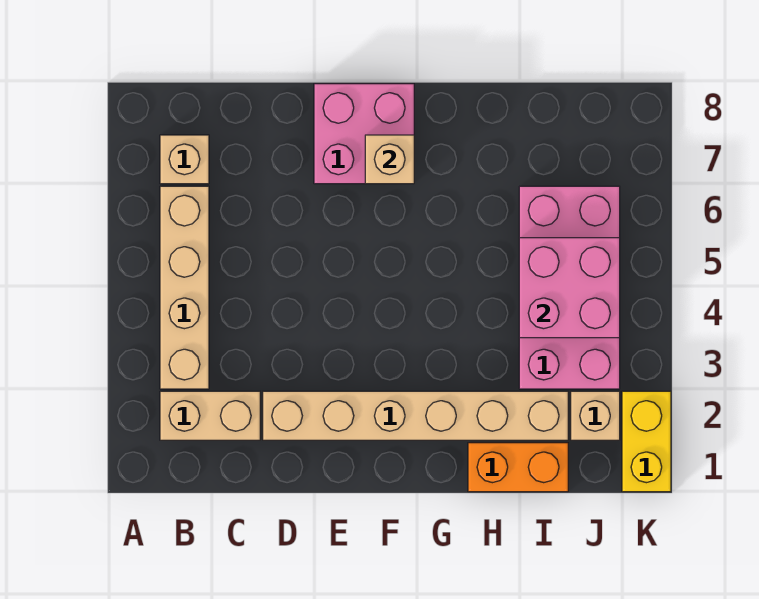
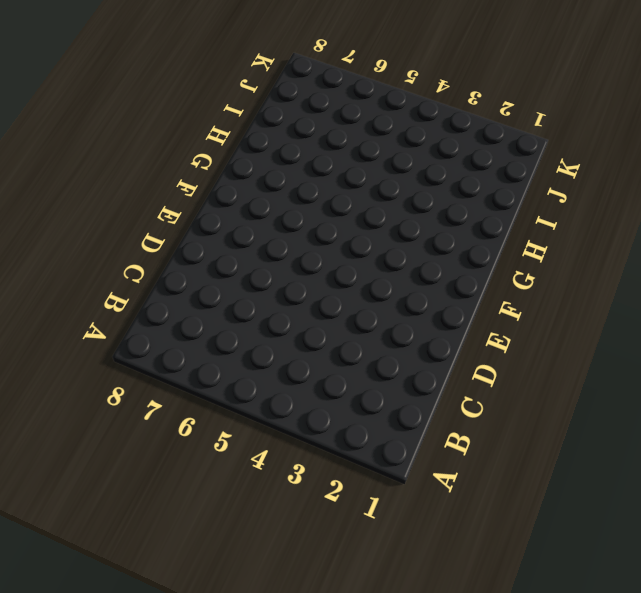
none -> tan 1x2 brick [160,391,260,440]
none -> tan 1x4 brick [160,186,209,389]

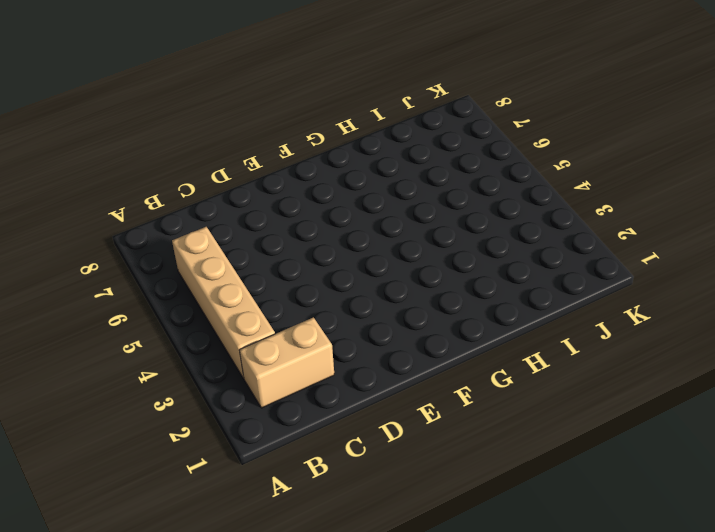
none -> tan 1x1 brick [160,135,209,184]
none -> tan 1x6 brick [263,391,568,440]

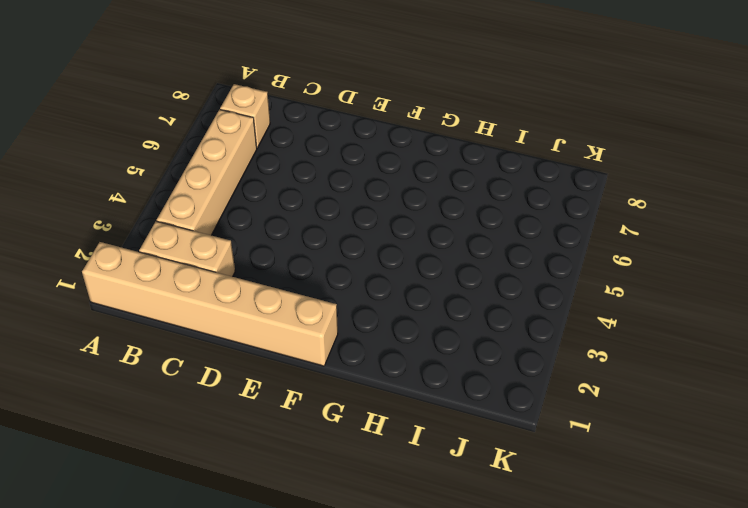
tan 1x6 brick [82,242,338,366] -> tan 1x6 brick moved to [263,391,568,440]
none -> pink 2x2 brick [314,84,414,184]
none -> orange 1x2 brick [468,443,568,492]

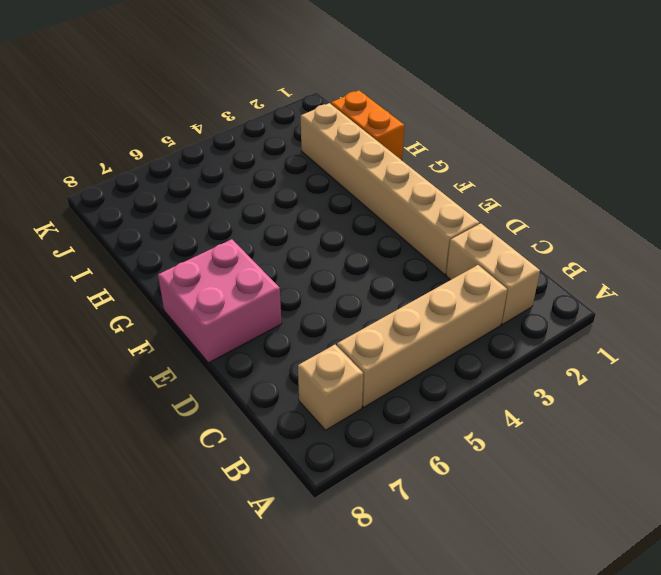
none -> pink 2x4 brick [519,186,620,389]
none -> tan 1x1 brick [571,391,620,440]

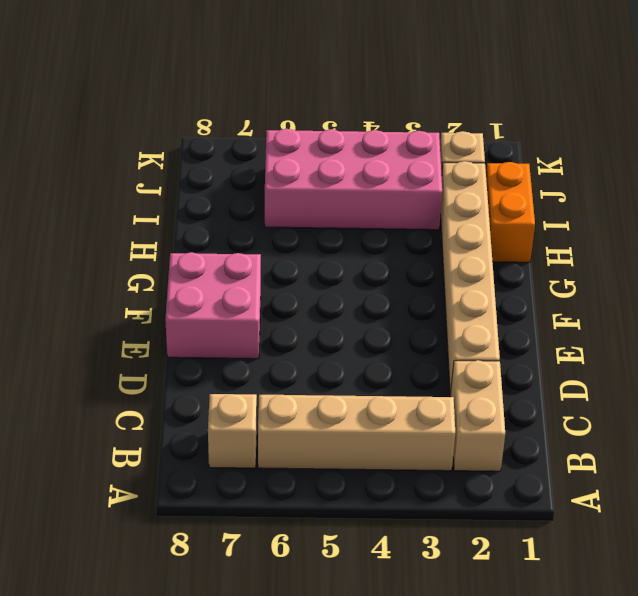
none -> yellow 1x2 brick [622,391,671,492]
none -> tan 1x1 brick [365,135,414,184]

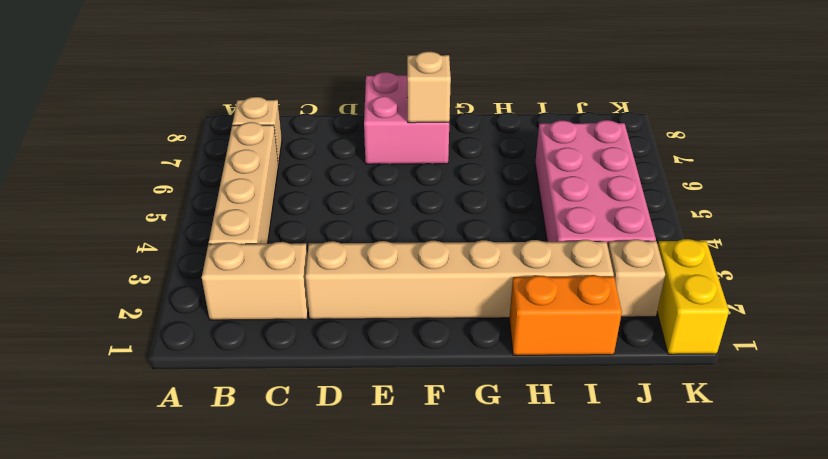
none -> pink 2x2 brick [519,238,620,338]

